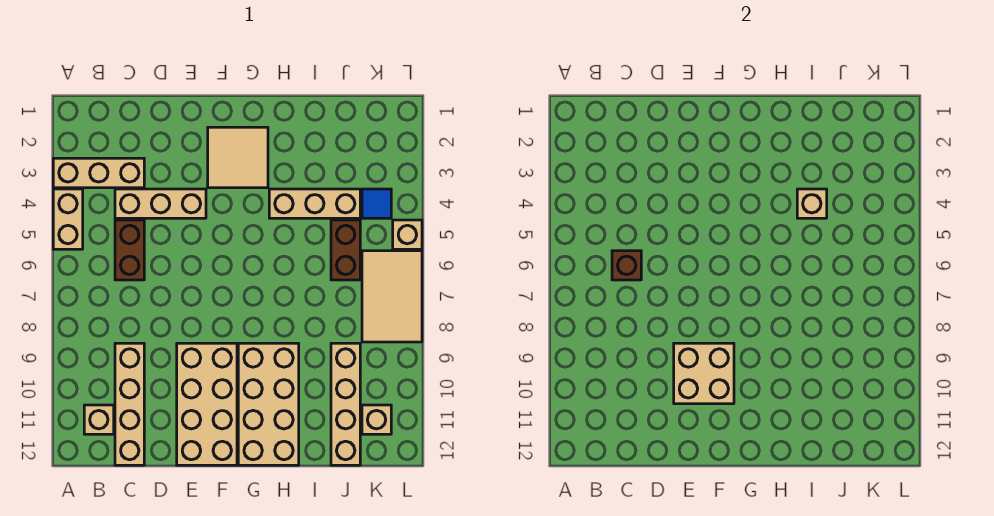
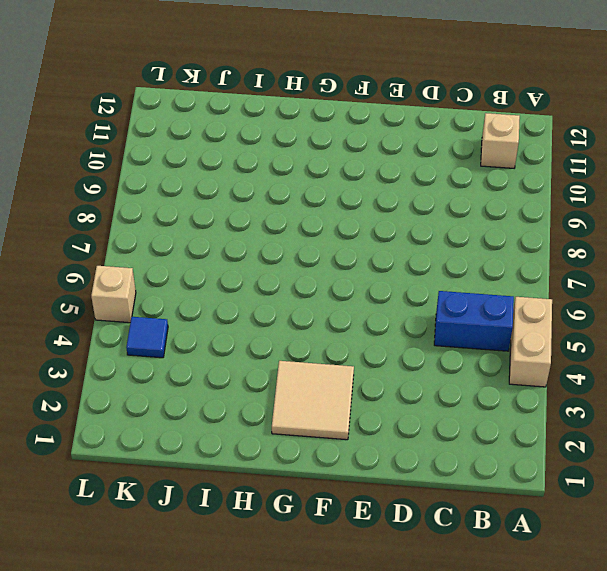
blue 1x2 brick [434,291,514,351] -> brown 1x2 brick [115,220,144,280]
none -> tan 1x3 brick [53,158,144,188]
none -> tan 1x3 brick [115,189,206,218]
none -> tan 1x4 brick [115,343,144,465]

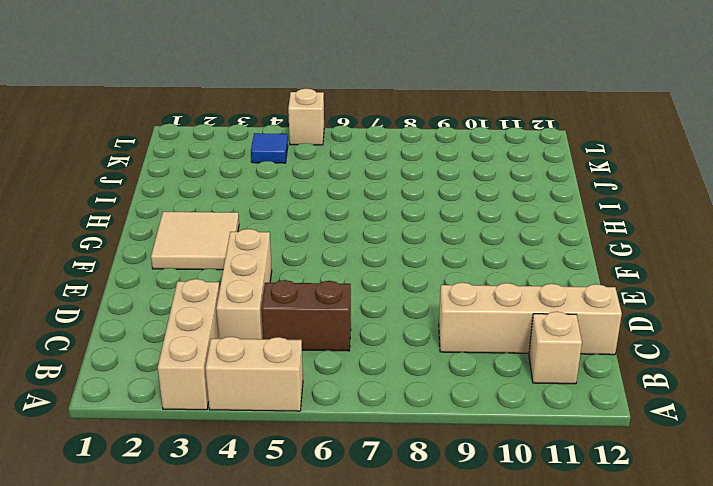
none -> tan 2x4 brick [177,343,237,465]
none -> tan 2x4 brick [238,343,299,465]
none -> tan 1x3 brick [269,189,360,218]

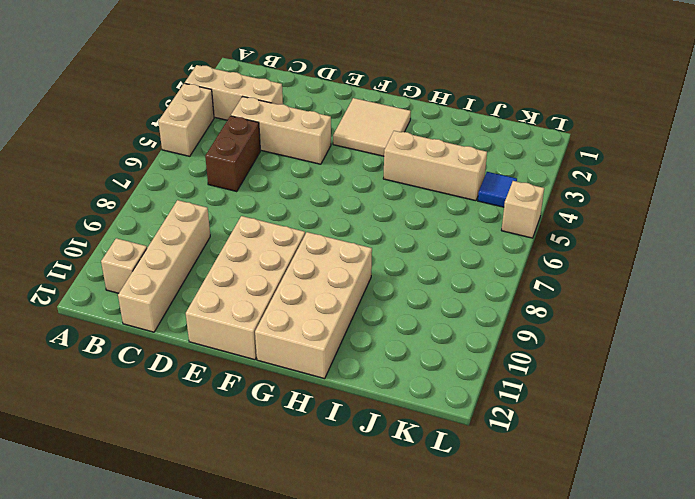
none -> brown 1x2 brick [331,220,360,280]
none -> tan 1x4 brick [331,343,360,465]
none -> tan 2x3 tile [362,251,422,342]

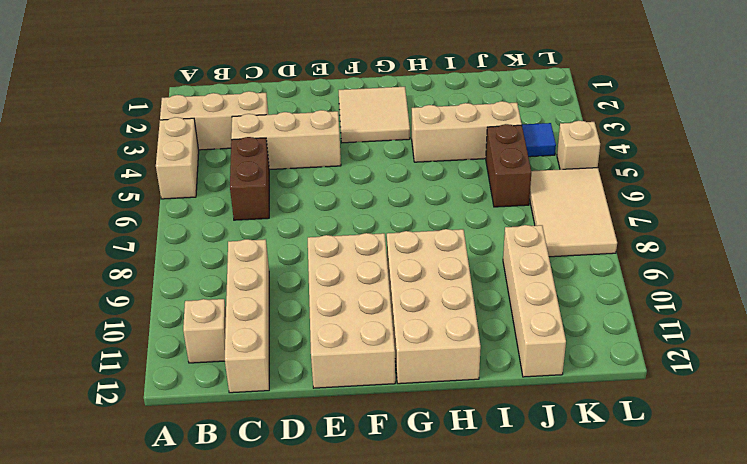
none -> tan 1x1 brick [362,405,391,434]
none -> brown 1x1 brick [612,251,641,280]
none -> tan 2x2 brick [674,343,734,404]

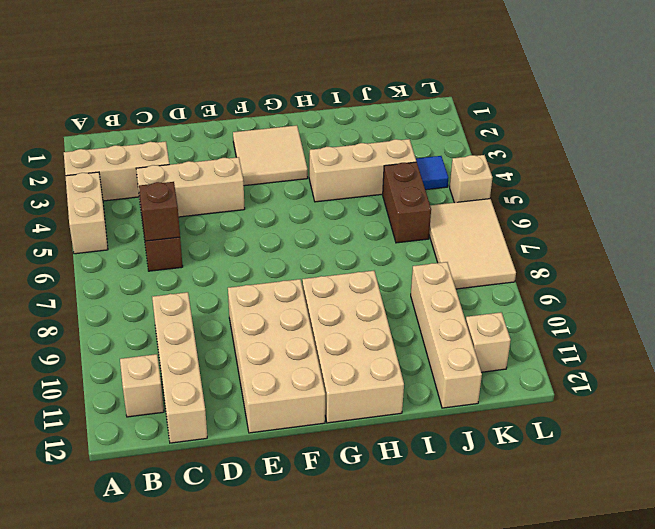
none -> tan 2x2 brick [674,343,734,404]
none -> tan 1x1 brick [797,189,827,218]

